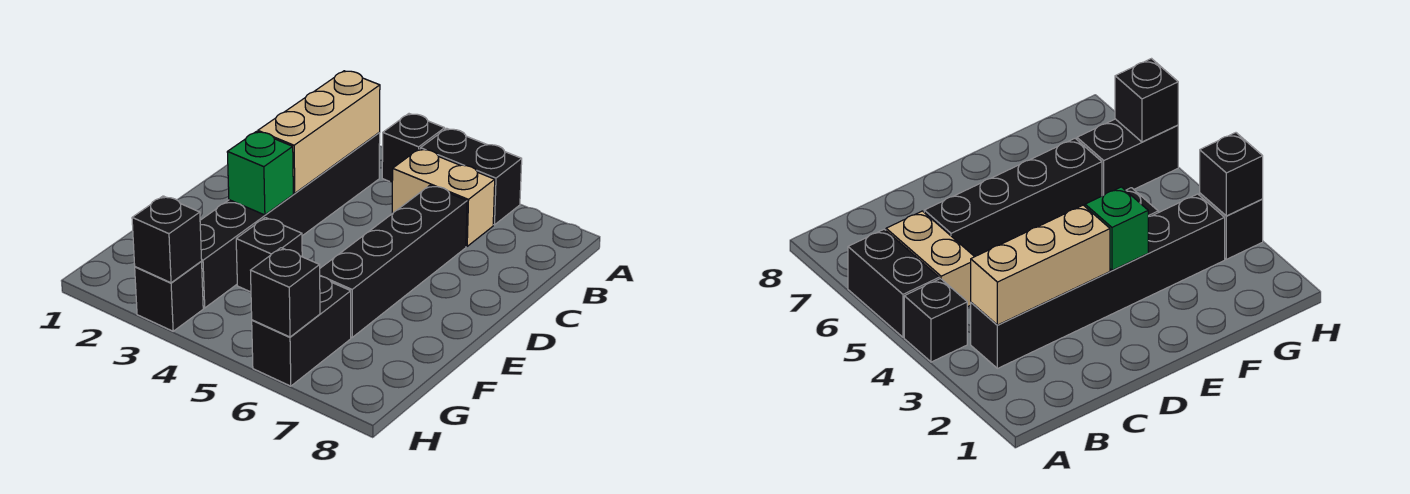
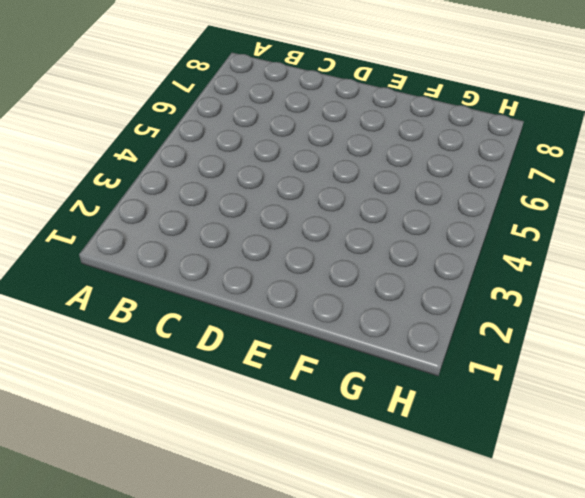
none -> black 1x1 brick [382,114,445,182]
none -> black 1x2 brick [421,128,522,225]
none -> black 1x6 brick [200,133,380,308]

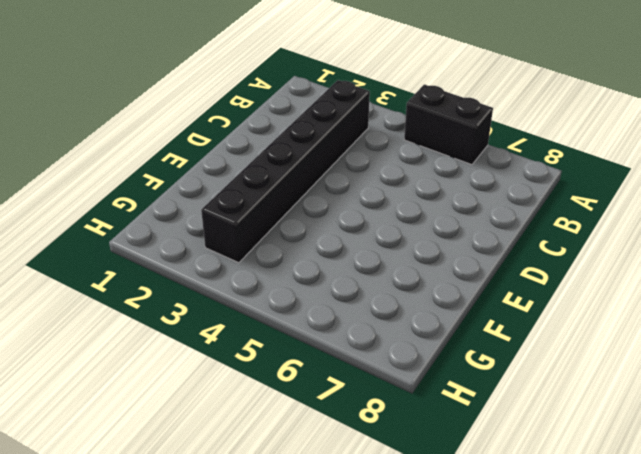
none -> black 1x1 brick [382,114,445,182]
none -> tan 1x2 brick [392,149,495,246]
none -> black 1x4 brick [320,185,467,337]

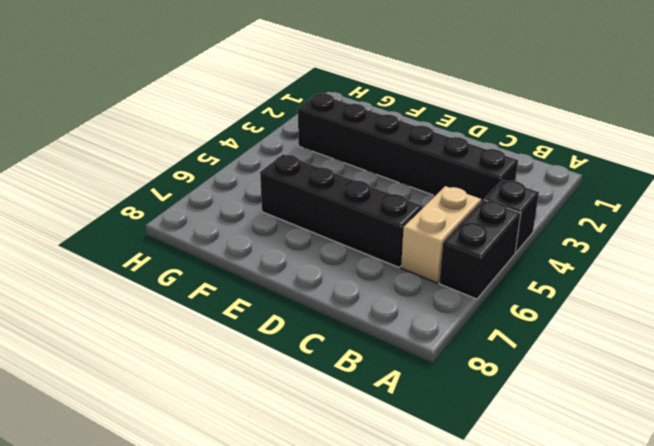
none -> black 1x1 brick [236,218,302,292]
none -> black 1x2 brick [252,276,351,386]
none -> black 1x1 brick [135,262,203,331]

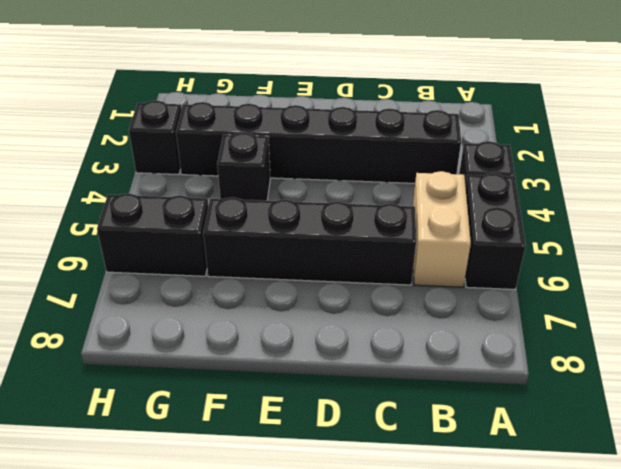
none -> tan 1x3 brick [258,71,380,193]
none -> green 1x1 brick [227,132,293,215]
none -> black 1x1 brick [132,196,202,283]

